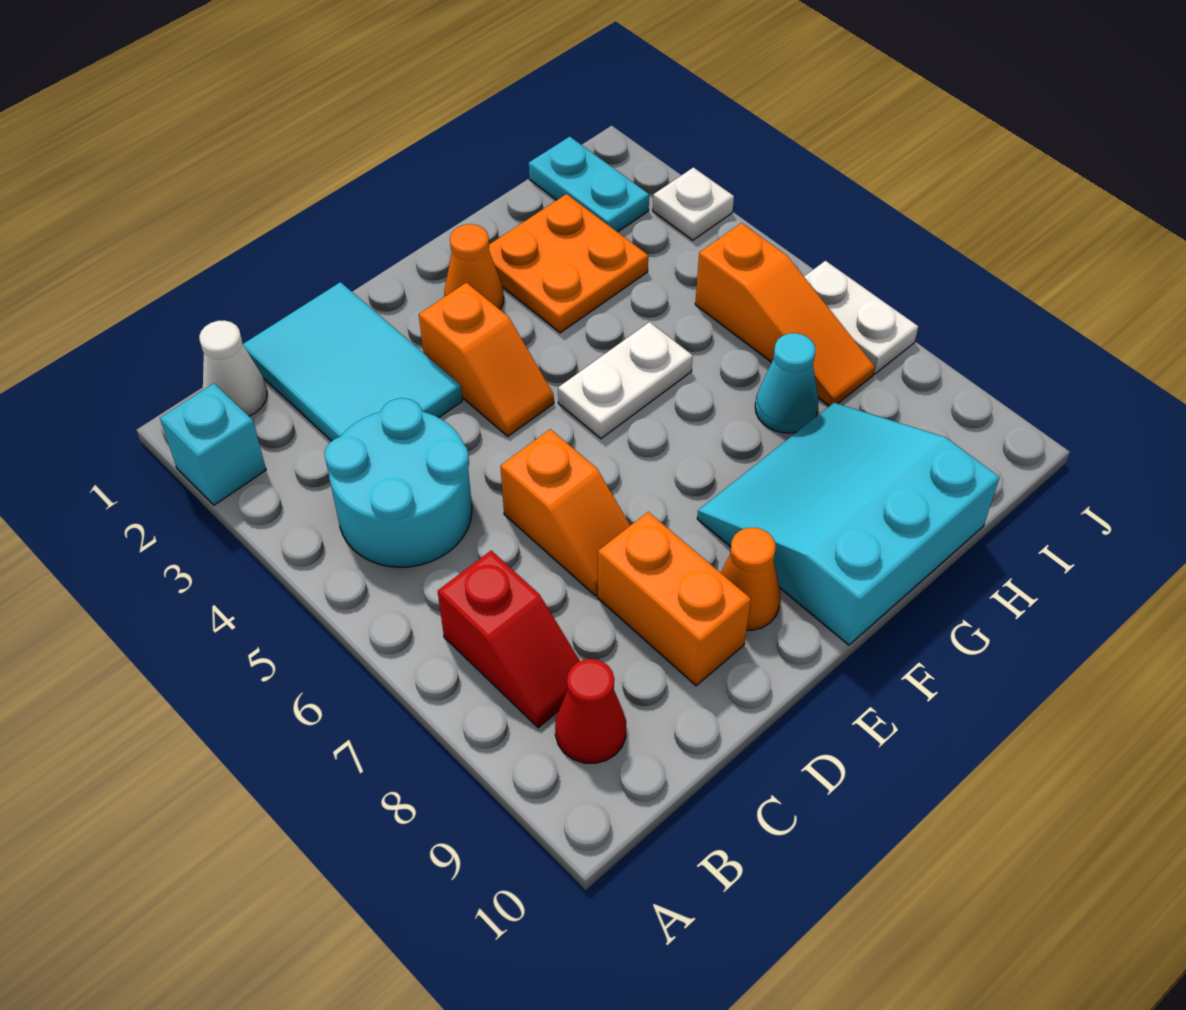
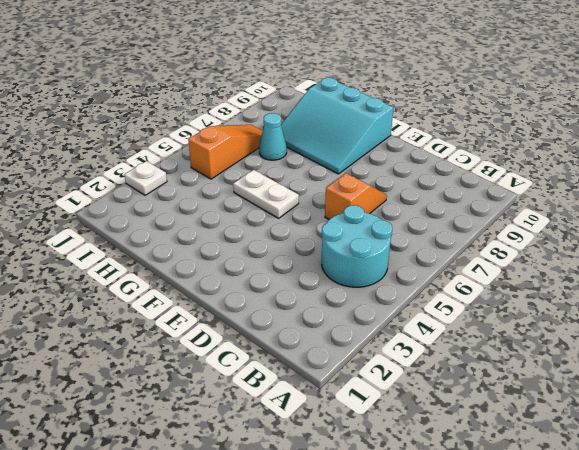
none -> cyan 1x1 brick [160,384,266,505]
none -> white 1x1 cone [199,320,267,416]
none -> red 1x2 slope [438,551,580,728]

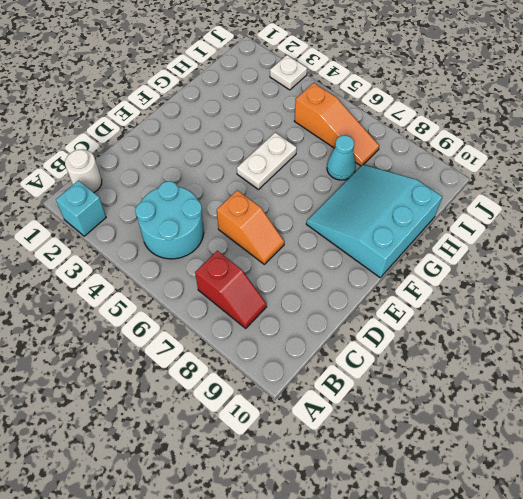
white 1x1 round brick [65,149,102,192] -> white 1x1 cone [199,320,267,416]
none -> red 1x1 cone [555,659,626,763]
none -> cyan 2x3 tile [243,282,462,441]
none -> orange 1x2 brick [598,512,751,686]

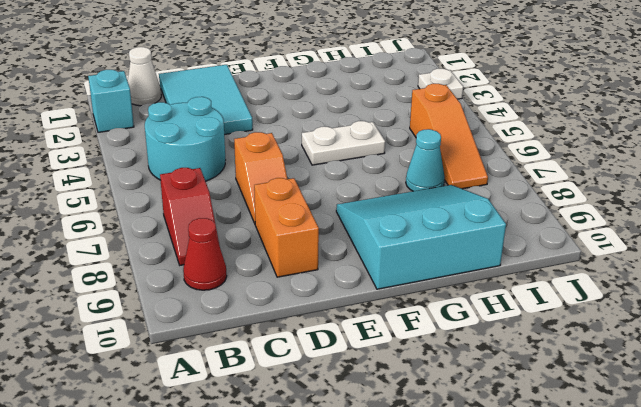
none -> orange 1x2 slope [419,283,554,436]
none -> orange 1x1 cone [720,528,780,630]
none -> orange 1x1 cone [444,224,504,309]

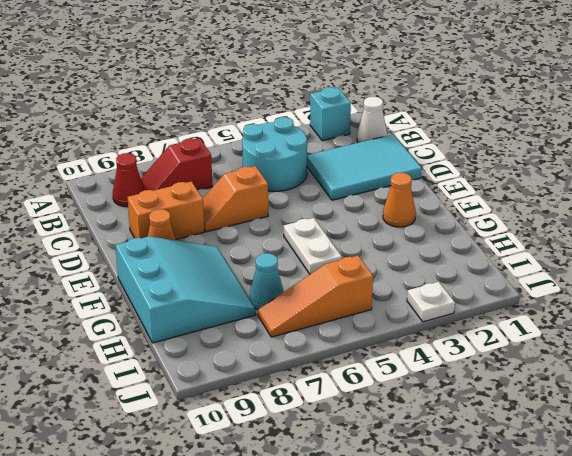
none -> orange 1x2 slope [419,283,554,436]
none -> orange 2x2 plate [489,194,648,333]
none -> cyan 1x2 plate [529,137,649,232]

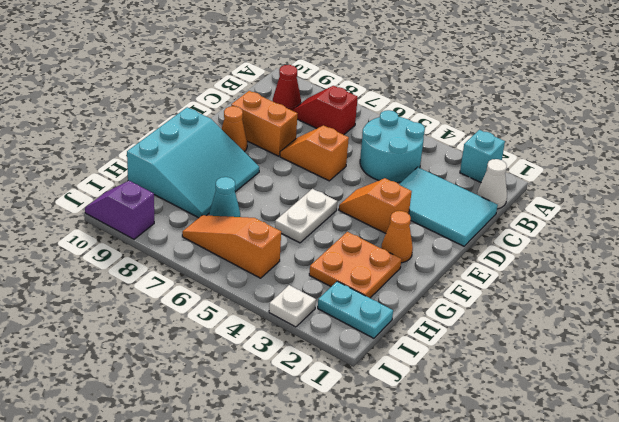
purple 1x2 slope [85,181,154,239] -> none
none -> white 1x2 plate [804,261,918,374]

